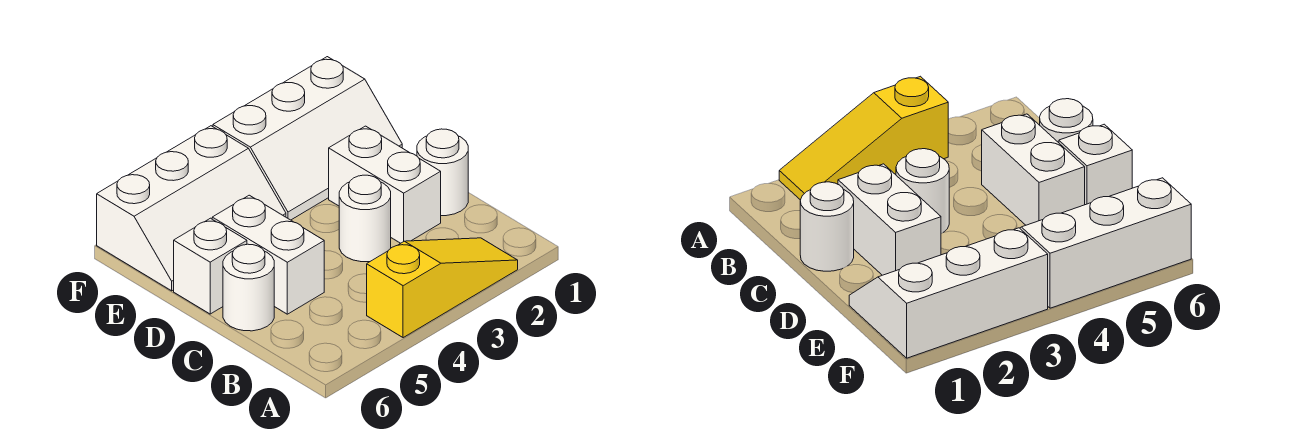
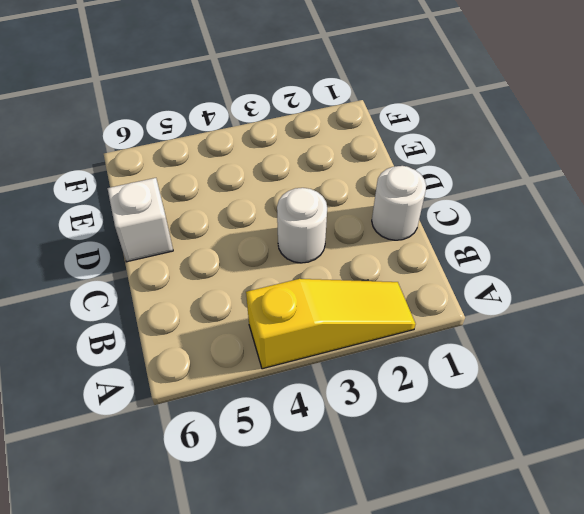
none -> white 1x2 brick [329,126,441,243]
none -> white 1x2 brick [212,195,324,314]

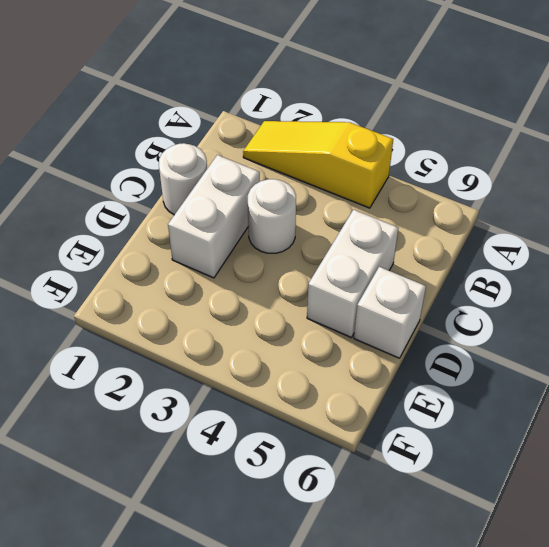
none -> white 1x1 round brick [223,244,274,331]
none -> white 2x3 slope [213,57,402,220]

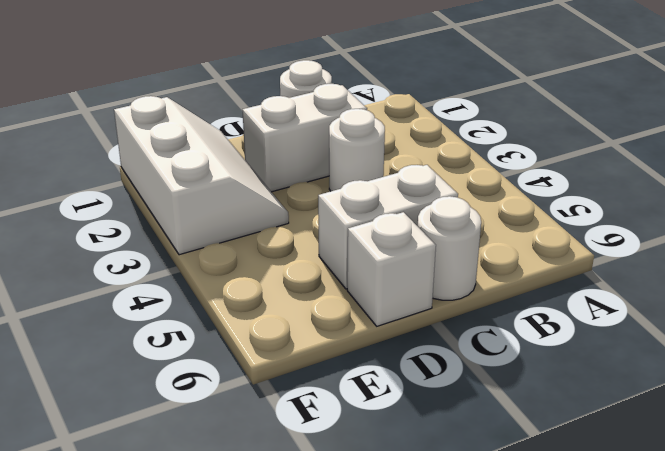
none -> yellow 1x3 slope [367,238,518,338]
none -> white 2x3 slope [97,126,286,291]

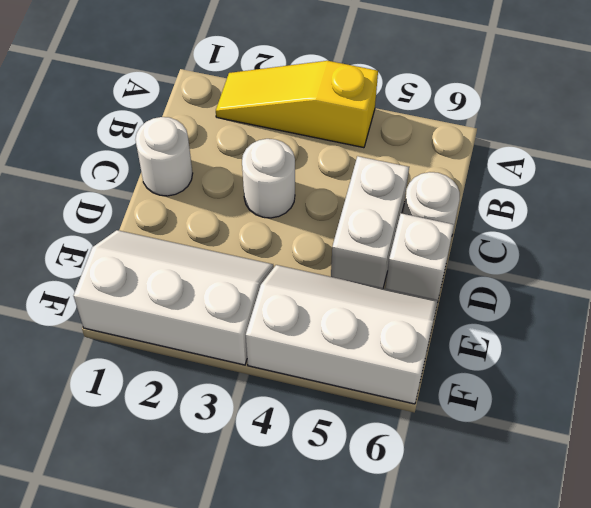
none -> white 1x2 brick [329,126,441,243]

